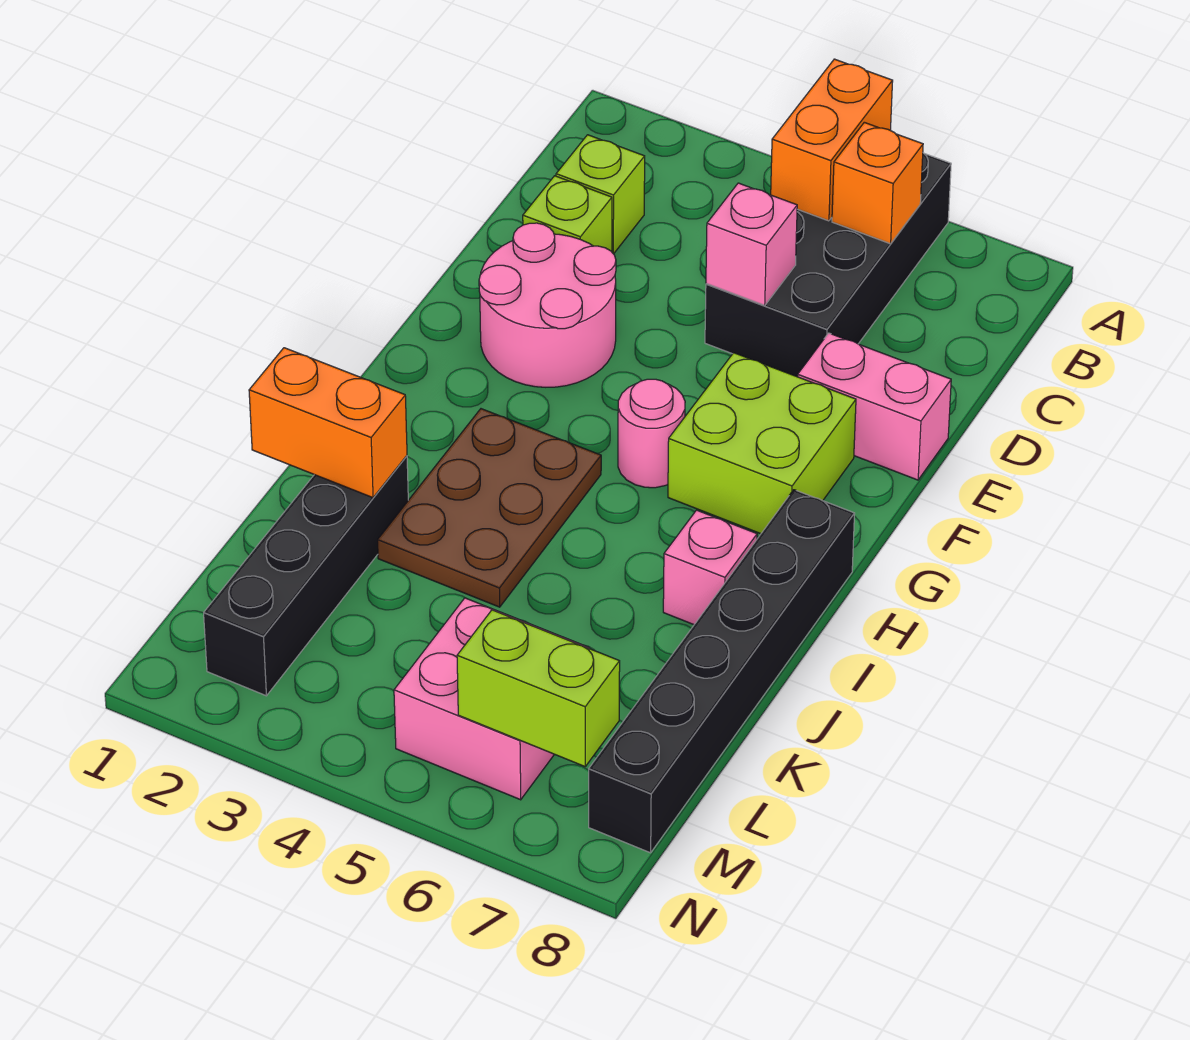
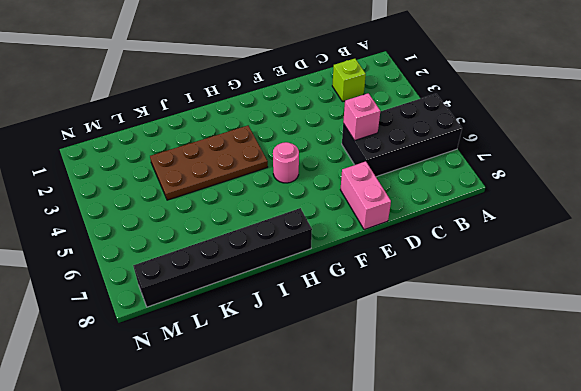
brown 2x4 plate [150,126,268,200] -> brown 2x3 plate [378,409,601,607]
none -> lime 1x1 brick [523,176,612,252]
none -> pink 2x2 round brick [479,223,616,387]
none -> lime 2x2 brick [668,353,856,534]

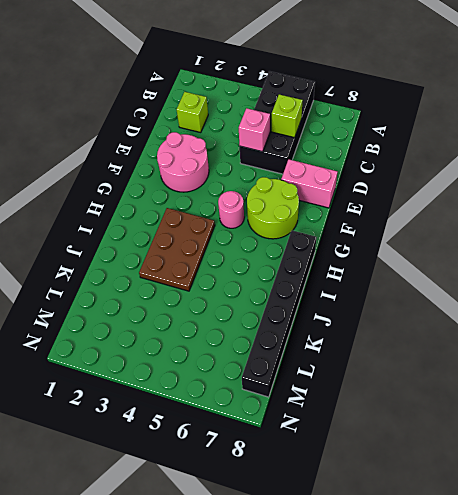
lime 1x1 brick [271,95,303,138] -> lime 1x1 brick moved to [523,176,612,252]
lime 2x2 round brick [247,177,299,239] -> lime 2x2 brick [668,353,856,534]
none -> pink 1x1 brick [663,510,757,625]
none -> black 1x4 brick [204,456,408,696]
none -> pink 2x2 brick [394,598,590,800]

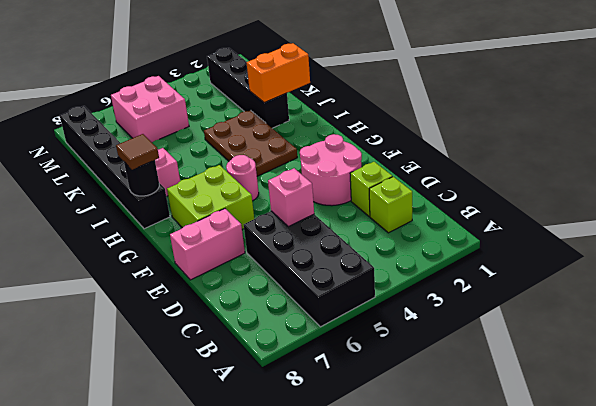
black 1x1 round brick [124,160,159,196] -> none
brown 1x1 tile [116,134,159,170] -> none
none -> orange 1x2 brick [771,59,893,221]
none -> orange 1x1 brick [832,122,923,244]
none -> lime 1x2 brick [457,610,620,766]

